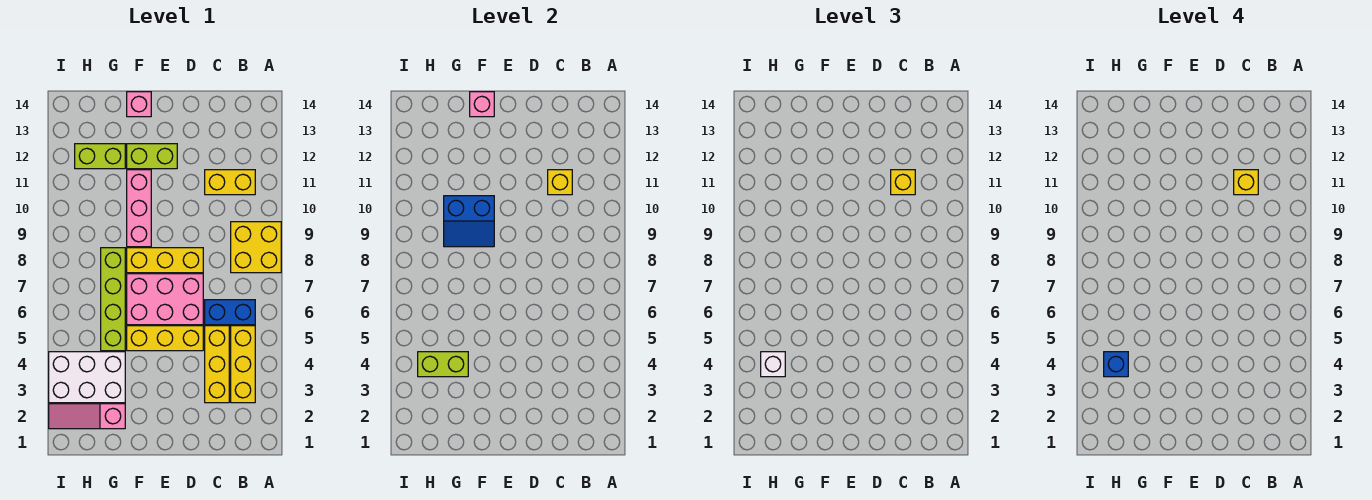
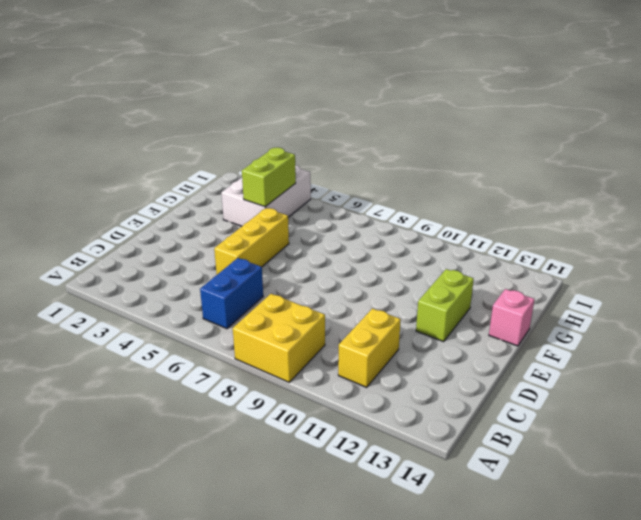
none -> yellow 1x3 brick [231,326,255,403]
none -> yellow 1x3 brick [205,326,229,403]
none -> pink 2x3 brick [127,274,203,325]

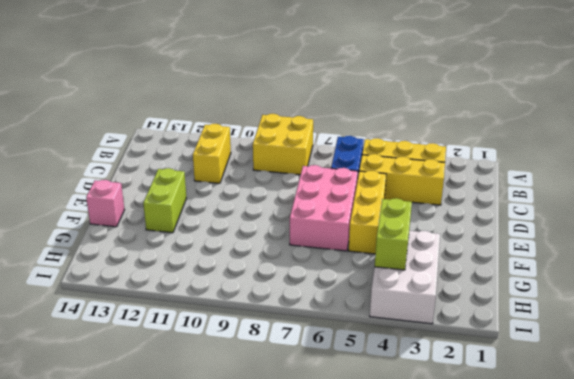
none -> yellow 1x3 brick [127,248,203,273]
none -> pink 1x3 brick [127,170,151,247]
none -> pink 1x3 slope [49,404,125,429]

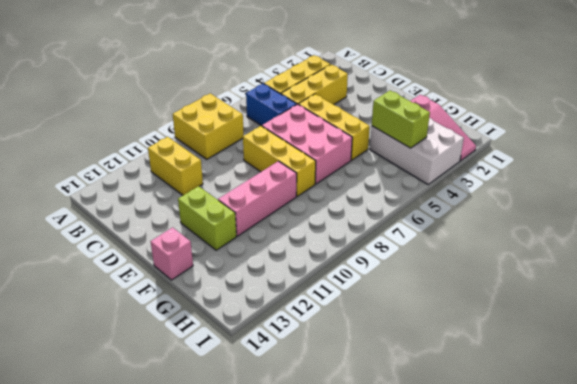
none -> lime 1x4 brick [101,248,125,351]
none -> lime 1x2 brick [75,144,125,169]
none -> yellow 1x1 brick [548,170,572,195]

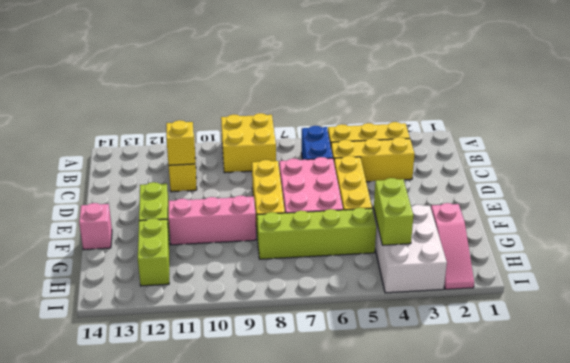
none -> blue 2x2 slope [444,196,494,247]
none -> pink 1x1 brick [470,92,494,117]
none -> yellow 1x1 brick [891,170,915,195]

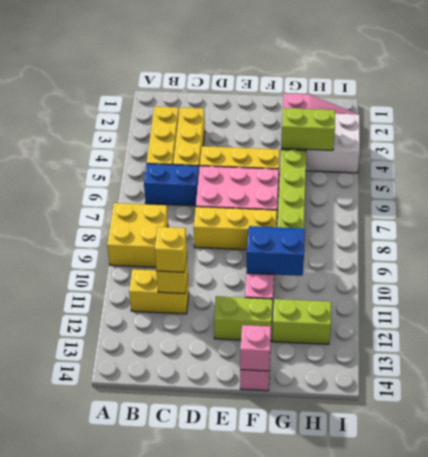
none -> white 1x1 brick [761,352,785,377]
none -> yellow 1x1 brick [1234,170,1258,195]
none -> blue 1x1 brick [1104,352,1128,377]

